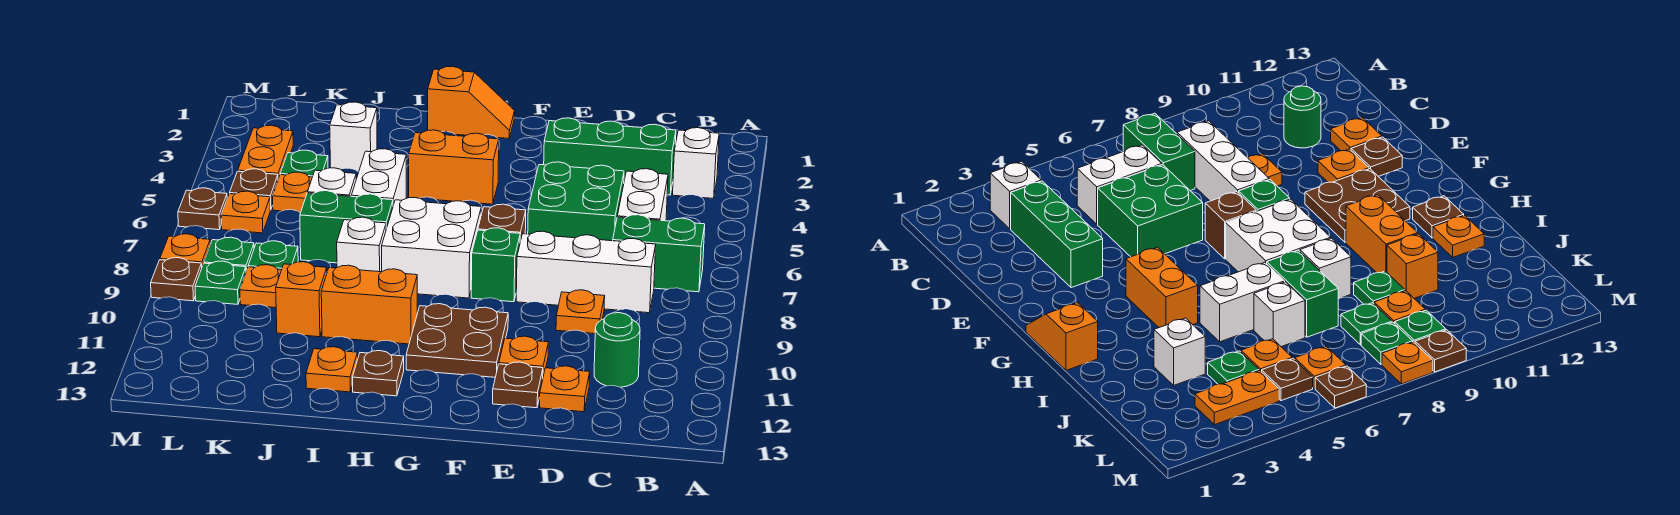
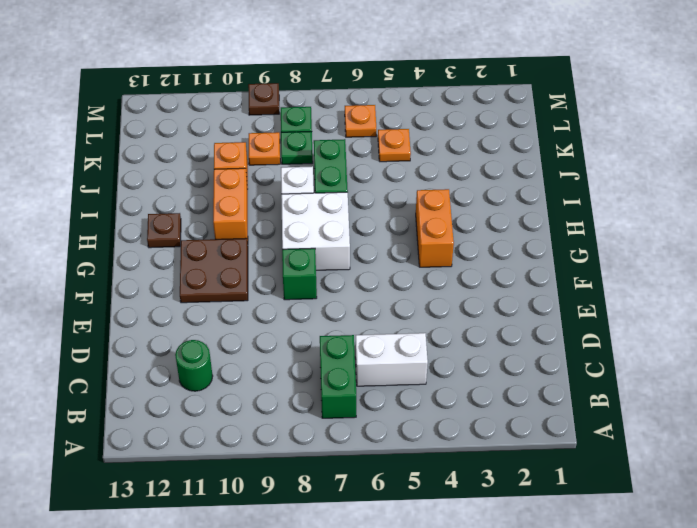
none -> white 1x1 brick [673,128,719,198]
none -> green 1x3 brick [544,118,676,195]
none -> white 1x3 brick [516,231,656,313]
none -> green 2x2 brick [528,162,624,241]

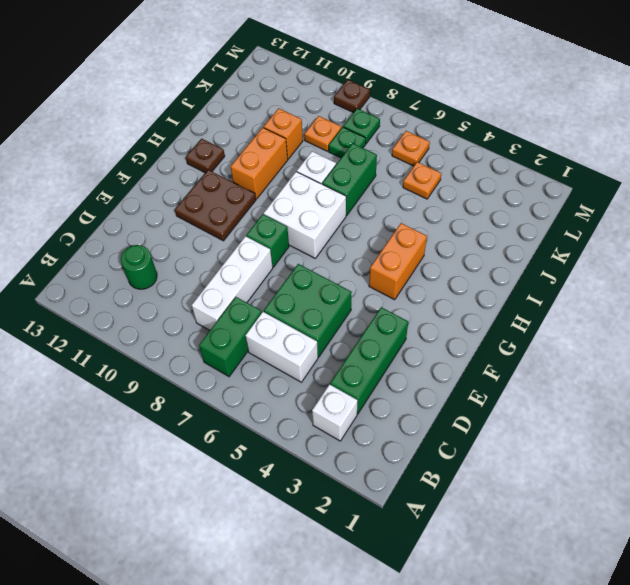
none -> orange 1x1 plate [556,290,605,334]
none -> orange 1x1 plate [540,366,590,412]
none -> orange 1x1 plate [499,336,548,376]
none -> brown 1x1 plate [493,362,543,408]

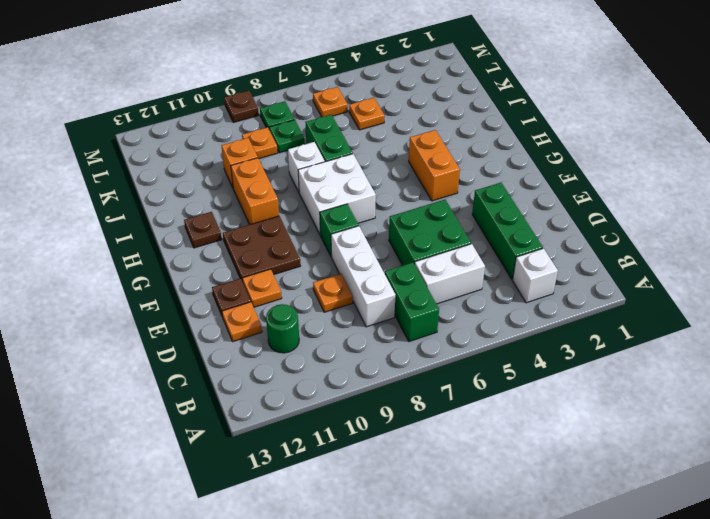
none -> brown 1x1 brick [478,204,526,241]
none -> orange 1x2 slope [428,66,515,139]
none -> white 1x2 brick [351,149,406,205]
none -> orange 1x1 plate [306,347,358,392]

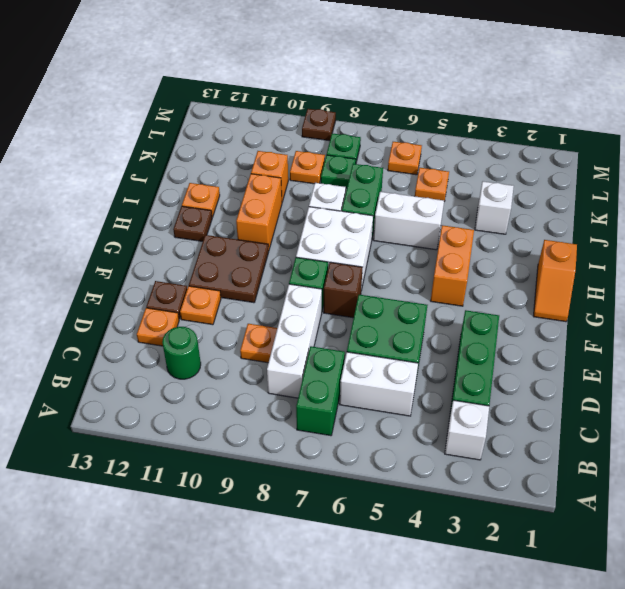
none -> white 1x1 brick [308,168,356,196]
none -> green 1x1 plate [1354,271,1405,304]
none -> green 1x1 plate [280,150,328,177]
none -> orange 1x2 plate [238,125,293,178]

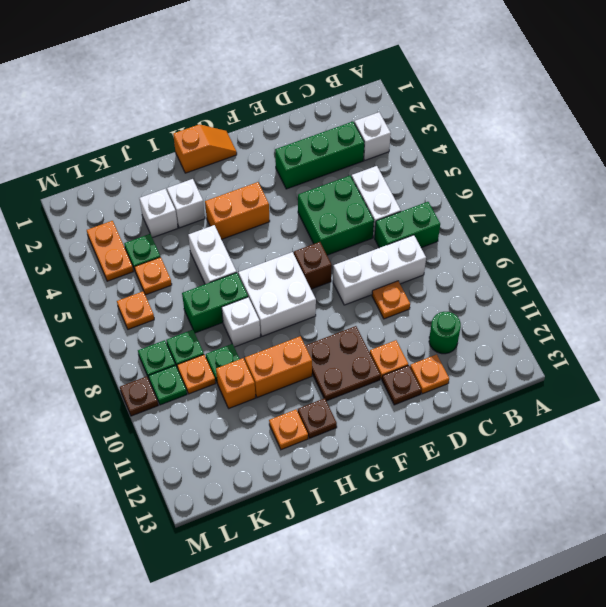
white 1x1 brick [167,179,205,228] -> white 1x1 brick moved to [308,168,356,196]
none -> green 1x1 brick [471,228,520,302]
none -> brown 1x1 plate [230,169,278,210]
none -> brown 1x1 plate [178,188,227,230]
none -> orange 1x1 plate [160,234,210,266]

